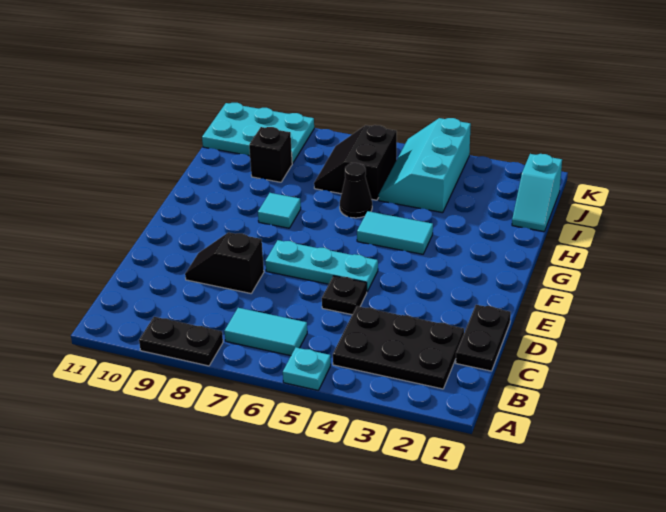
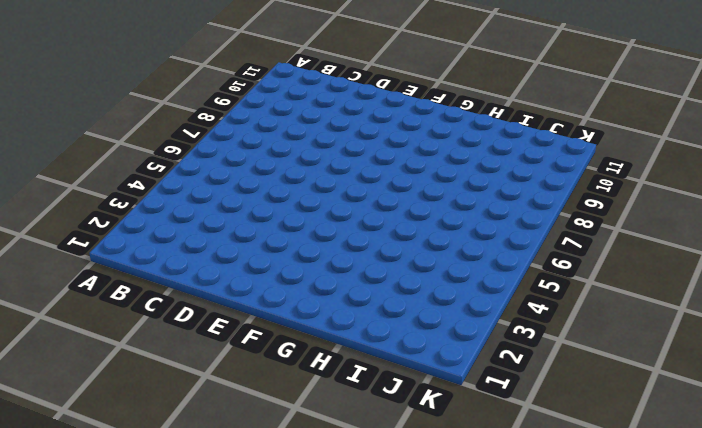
none -> cyan 1x1 plate [283,347,331,390]
none -> black 1x2 plate [139,317,223,366]
none -> black 2x3 plate [333,306,464,389]

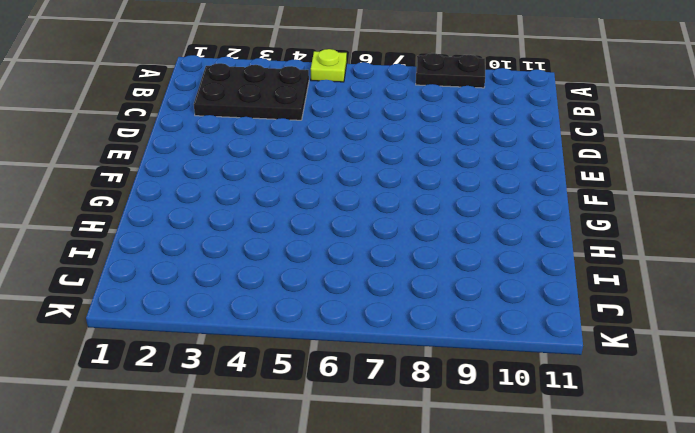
lime 1x1 plate [311,49,347,82] -> cyan 1x1 plate [283,347,331,390]
none -> cyan 1x2 tile [225,308,307,356]
none -> black 1x2 plate [456,305,511,371]
none -> black 1x1 plate [322,276,367,315]

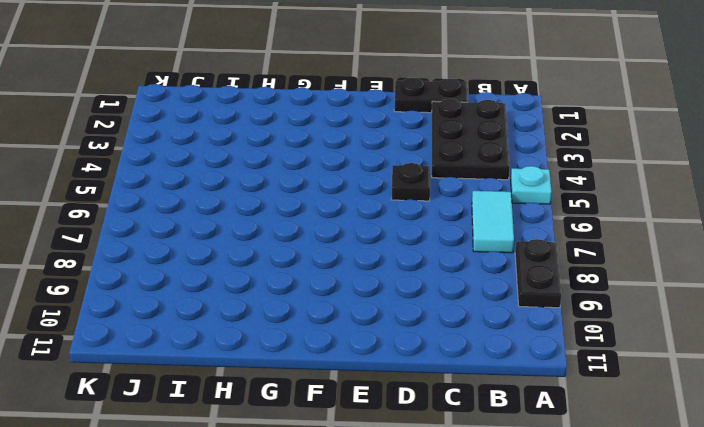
none -> black 1x2 slope [185,232,264,293]
none -> cyan 1x3 plate [265,240,378,291]
none -> cyan 1x2 tile [357,211,433,254]

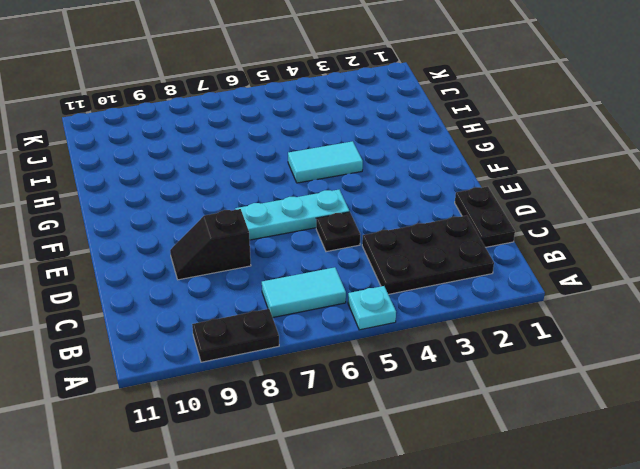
none -> cyan 1x1 tile [258,193,301,228]
none -> black 1x1 cone [340,163,372,218]
none -> cyan 1x2 slope [512,154,562,232]

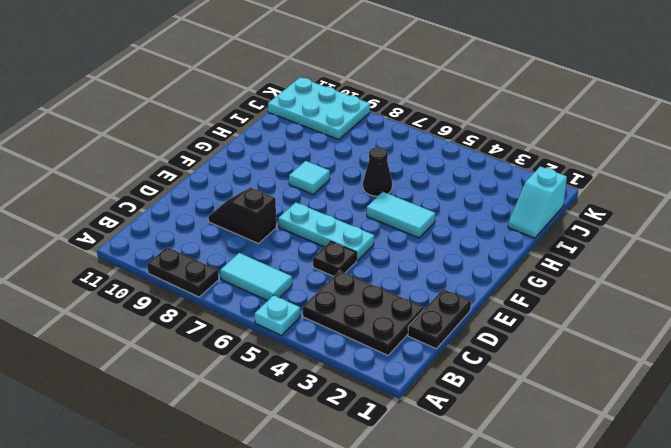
none -> cyan 2x3 slope [379,118,471,213]
none -> black 2x2 slope [314,125,397,200]
none -> black 1x1 brick [249,127,293,182]

